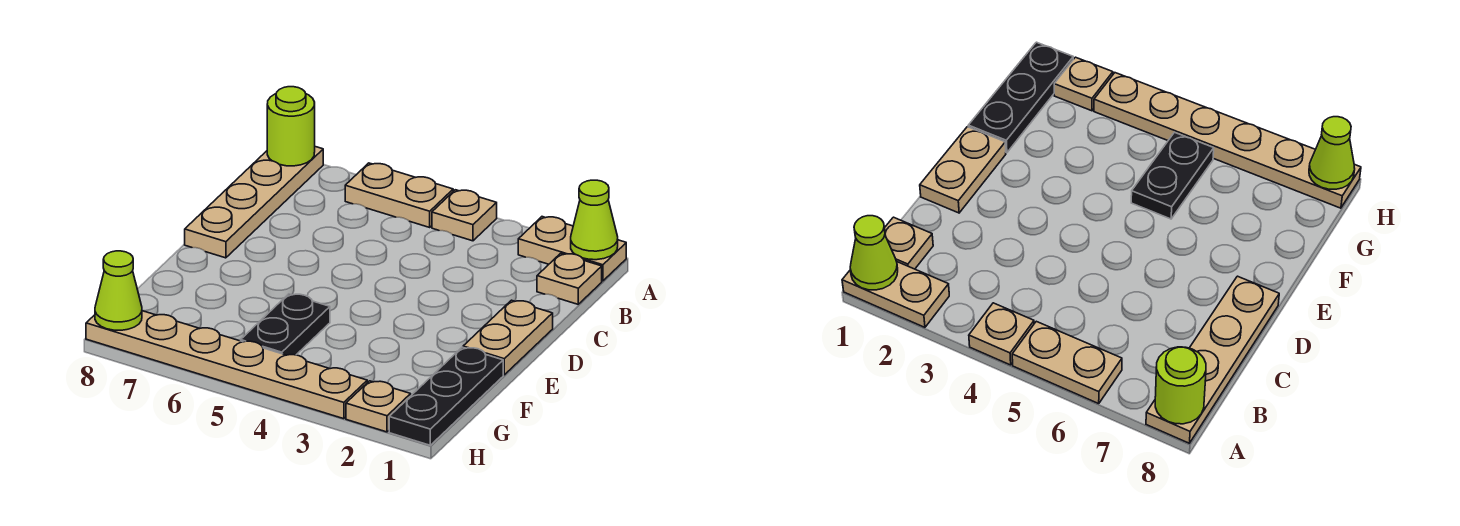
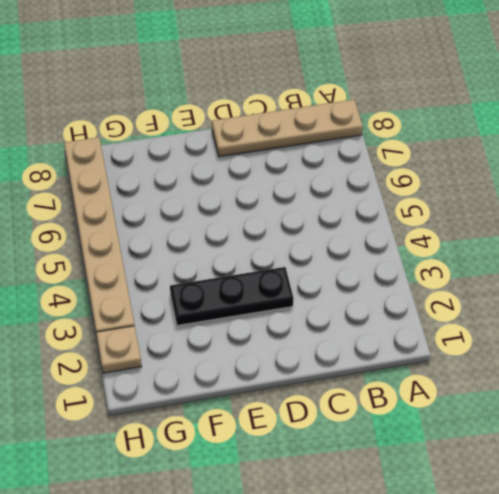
black 1x3 plate [170,267,294,325] -> black 1x3 plate moved to [389,347,503,445]
none -> tan 1x2 plate [518,217,626,281]
none -> tan 1x1 plate [432,190,497,241]
none -> tan 1x2 plate [345,163,453,227]

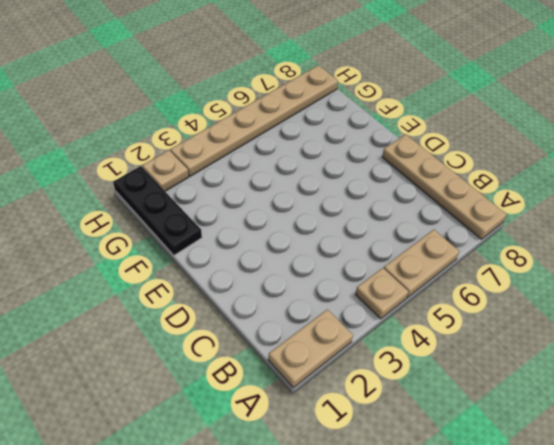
none -> tan 1x1 plate [537,253,602,304]
none -> tan 1x2 plate [463,300,553,375]
none -> black 1x2 plate [241,294,330,355]

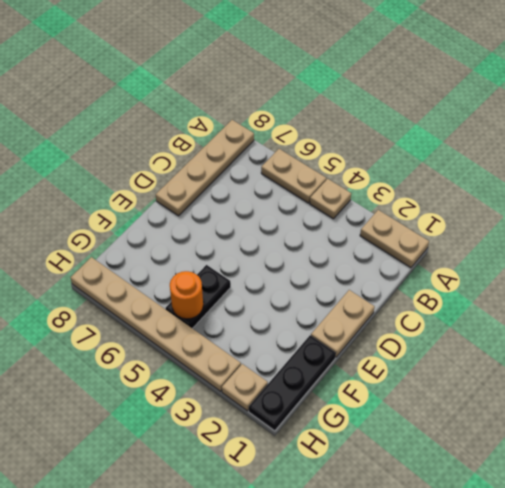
orange 1x1 round brick [170,271,203,319] -> none
none -> tan 1x1 plate [537,253,602,304]
none -> lime 1x1 cone [571,180,618,260]
none -> lime 1x1 round brick [267,87,315,166]

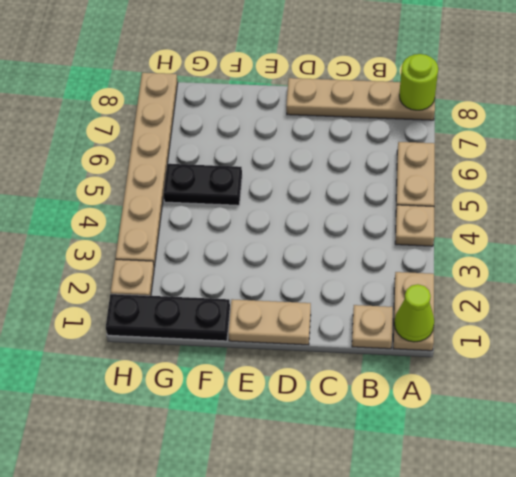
none -> lime 1x1 cone [95,251,142,330]

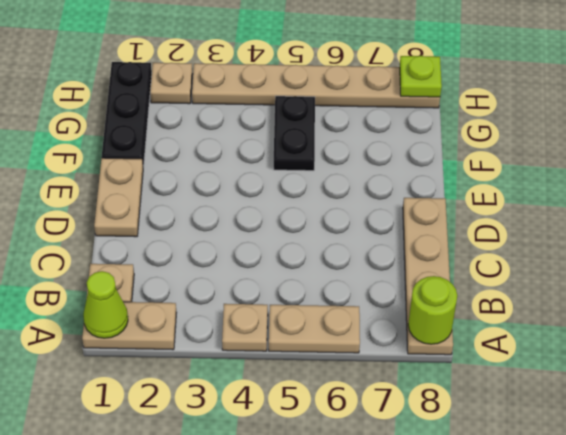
lime 1x1 plate [400,56,442,97] -> lime 1x1 cone [95,251,142,330]

